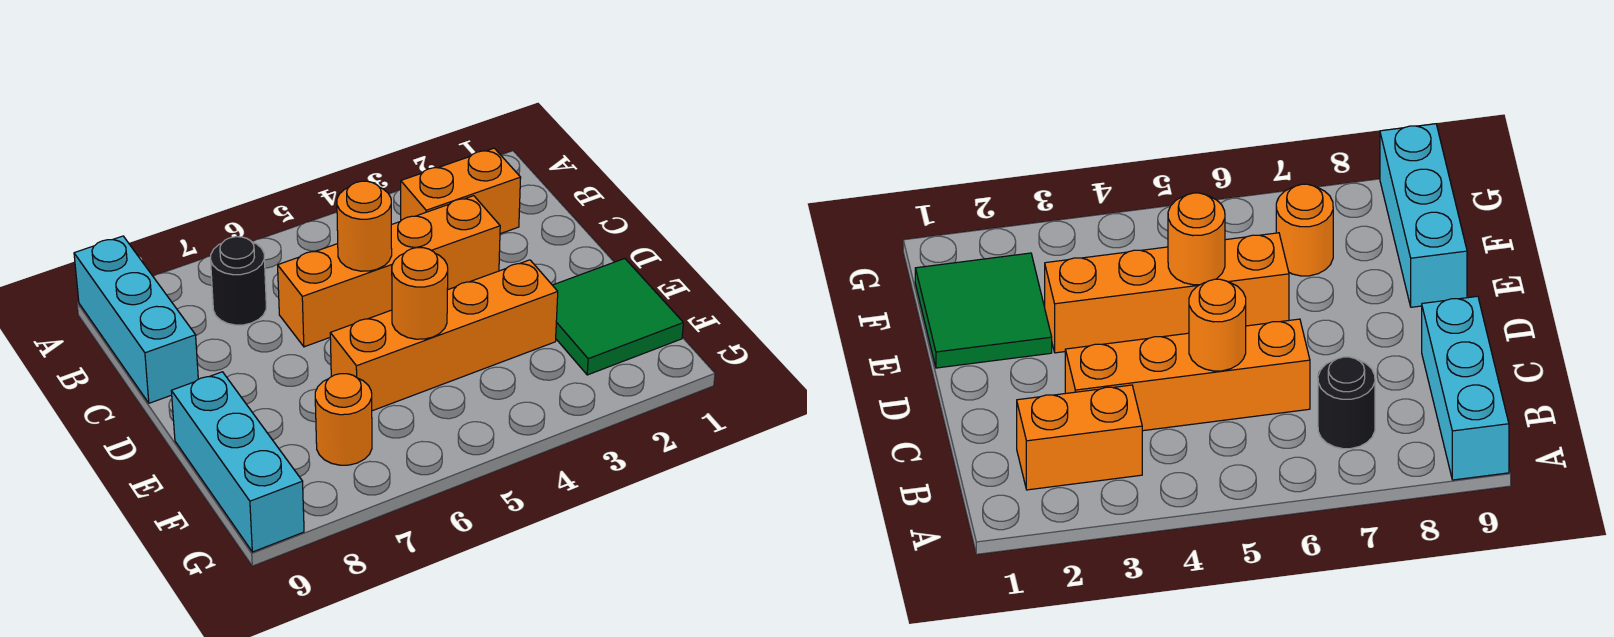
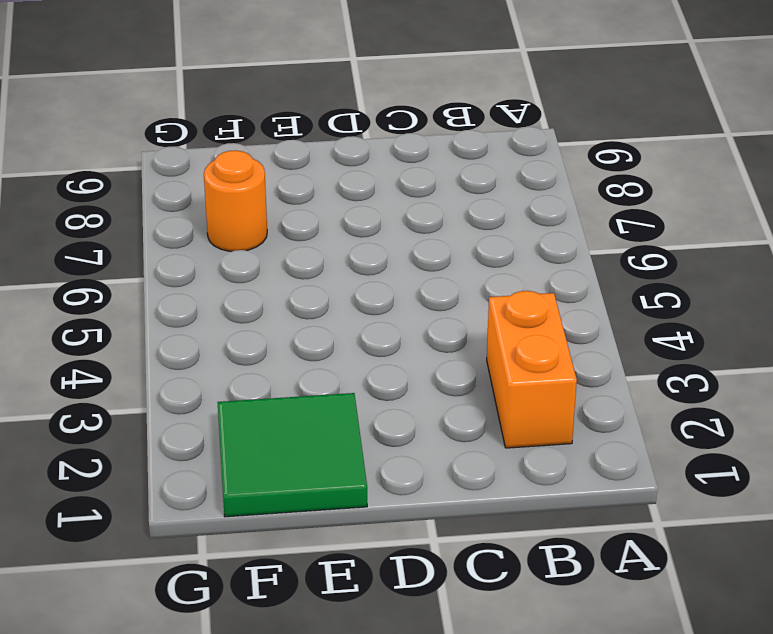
none -> cyan 1x3 brick [74,236,198,403]
none -> black 1x1 round brick [211,237,266,325]

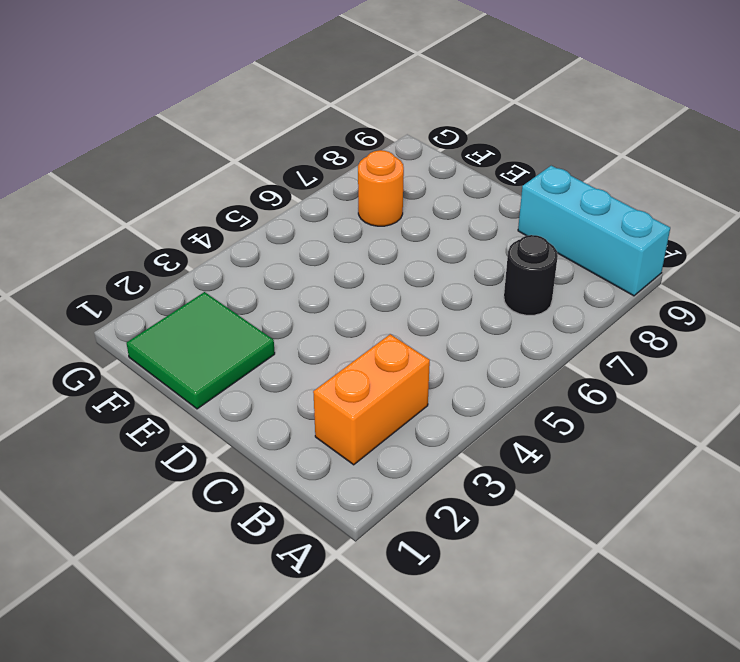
none -> orange 1x4 brick [278,196,500,347]
none -> orange 1x4 brick [330,260,558,411]

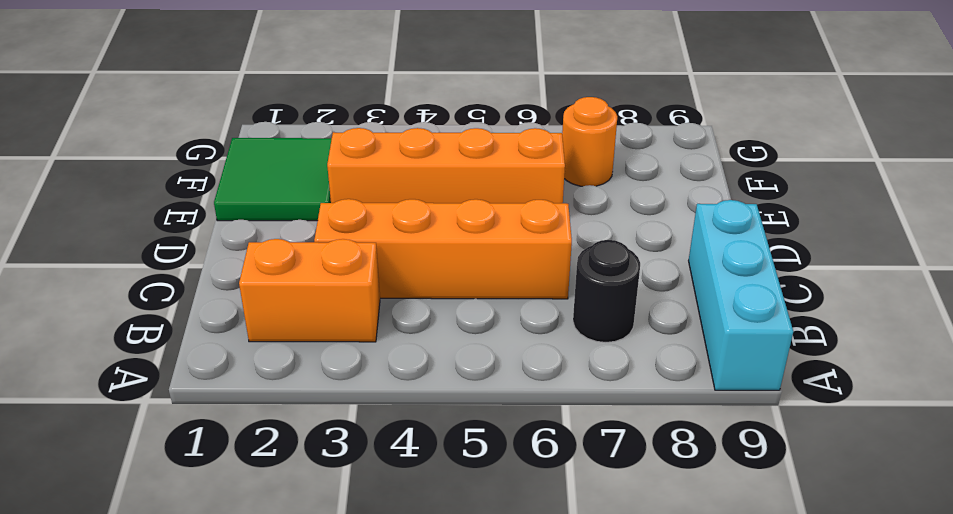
none -> cyan 1x3 brick [171,372,304,552]
none -> orange 1x1 round brick [337,181,392,271]

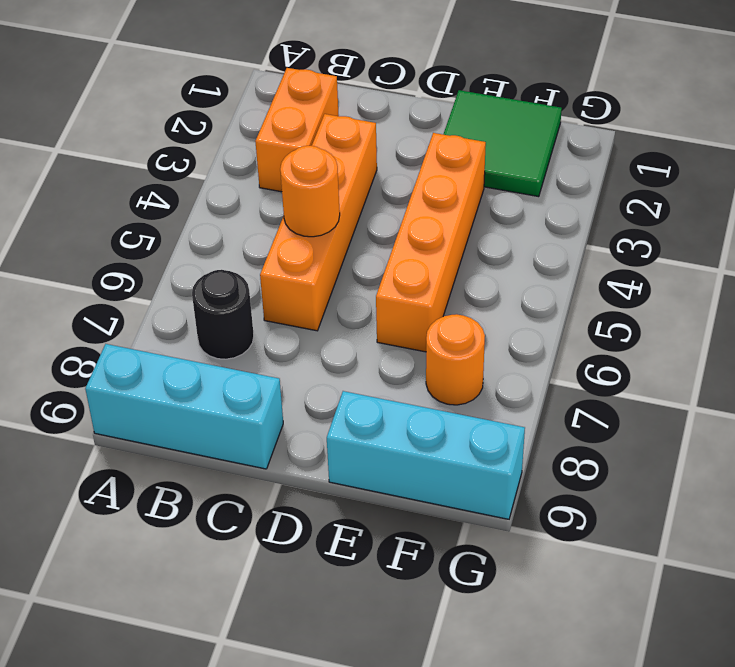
none -> orange 1x1 round brick [392,248,448,339]

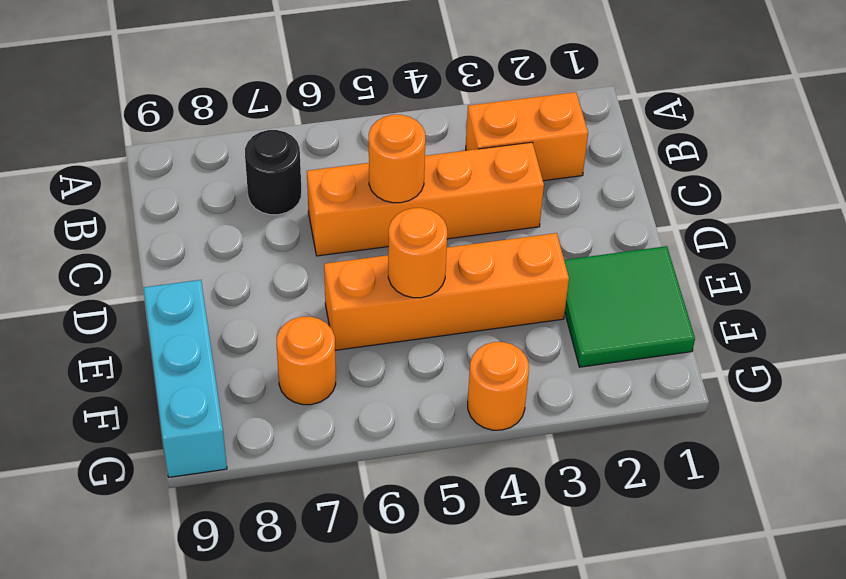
orange 1x1 round brick [468,342,529,430] -> none
none -> cyan 1x3 brick [74,236,198,403]

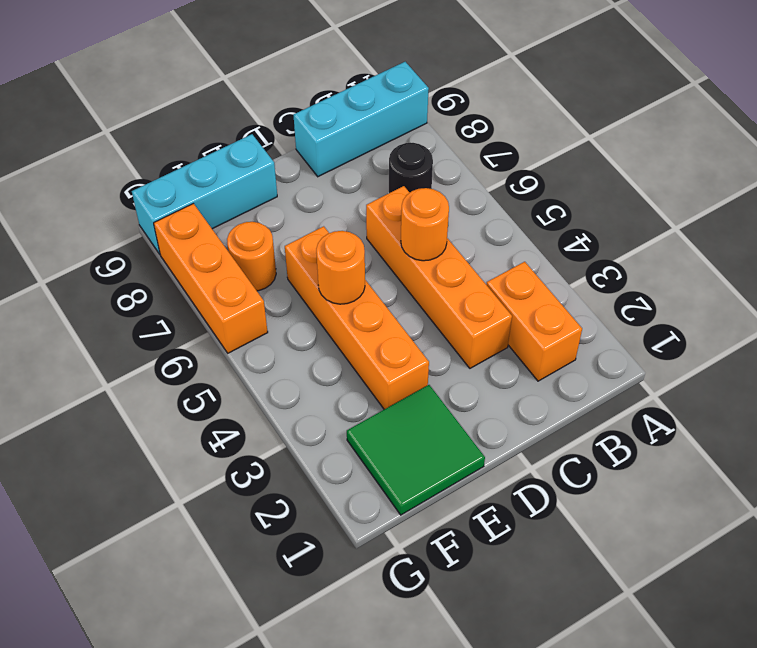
orange 1x3 brick [154,204,268,353] -> none

